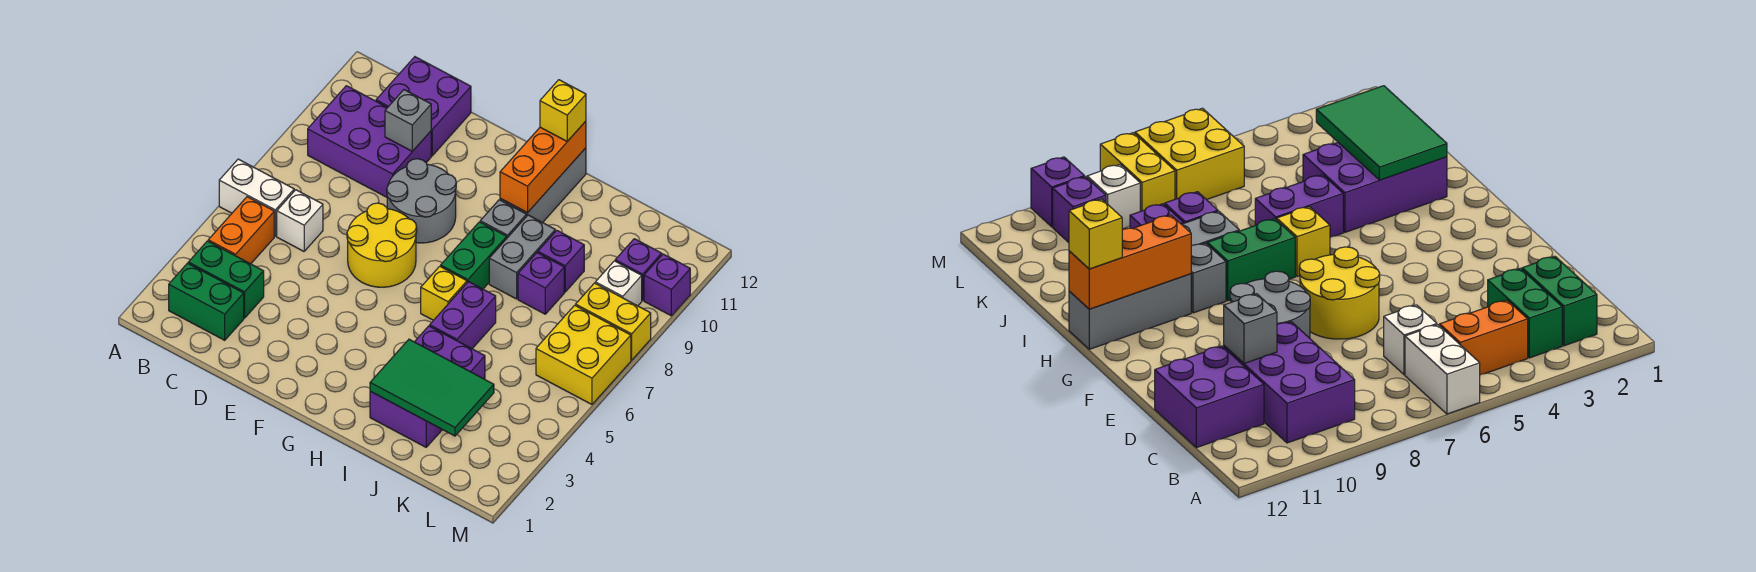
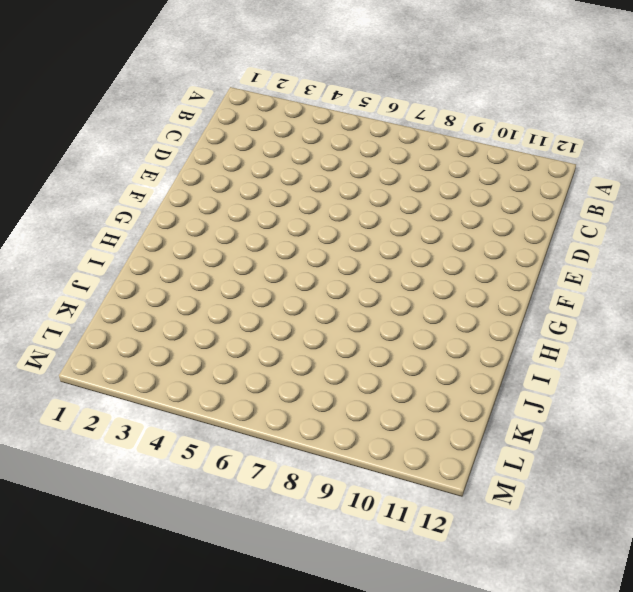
none -> white 1x2 brick [219,159,294,236]
none -> green 1x2 brick [169,263,244,340]
none -> green 1x2 brick [188,241,264,318]

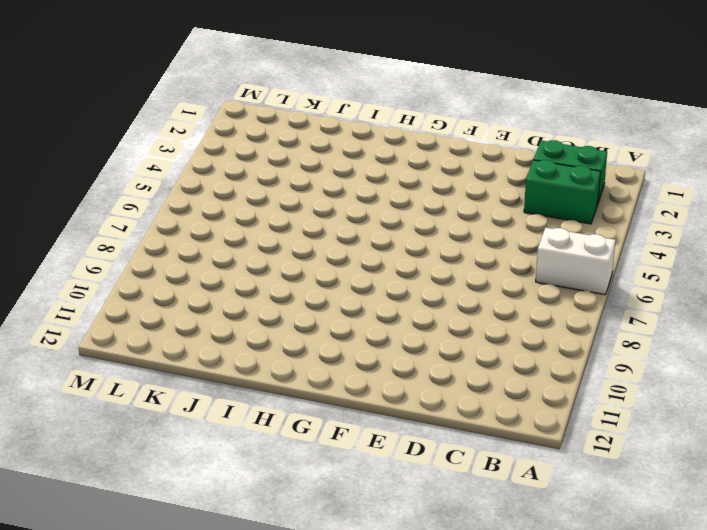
none -> orange 1x2 brick [208,197,274,264]
none -> purple 2x3 brick [308,86,431,197]
none -> white 1x1 brick [277,190,323,251]

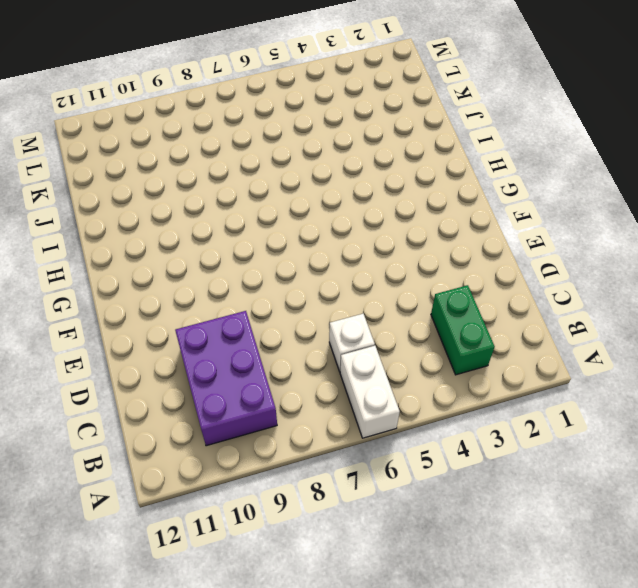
none -> green 1x2 brick [169,263,244,340]
none -> orange 1x2 brick [208,197,274,264]
none -> purple 2x2 brick [376,57,471,156]

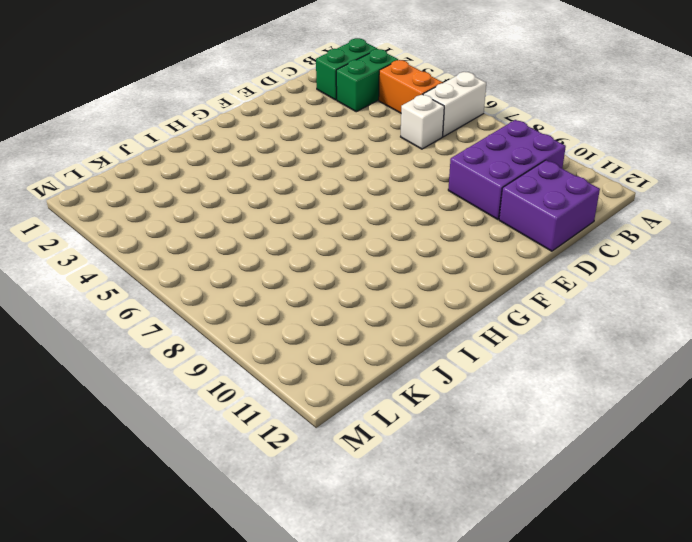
none -> yellow 2x2 round brick [347,203,417,287]
none -> grey 2x2 round brick [387,159,456,243]
none -> yellow 1x1 brick [421,266,467,320]

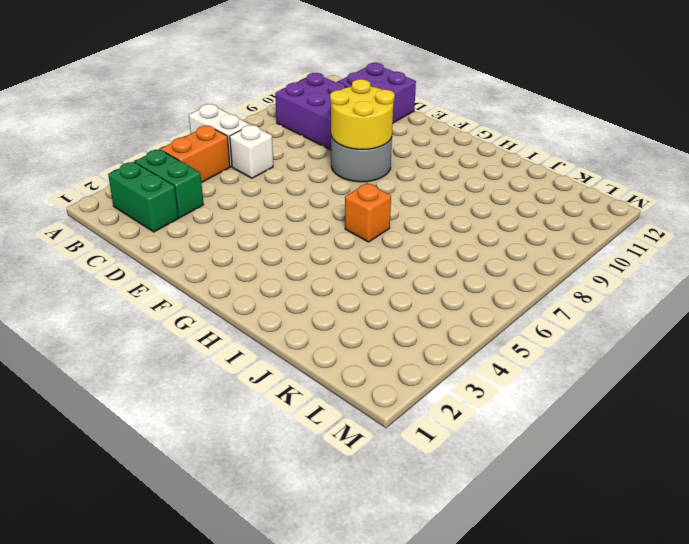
yellow 2x2 round brick [330,79,395,150] -> yellow 2x2 round brick moved to [347,203,417,287]
orange 1x1 brick [345,183,391,242] -> yellow 1x1 brick [421,266,467,320]
none -> green 1x2 brick [441,222,507,289]
none -> grey 1x1 brick [480,200,527,238]
none -> grey 1x3 brick [500,148,586,223]

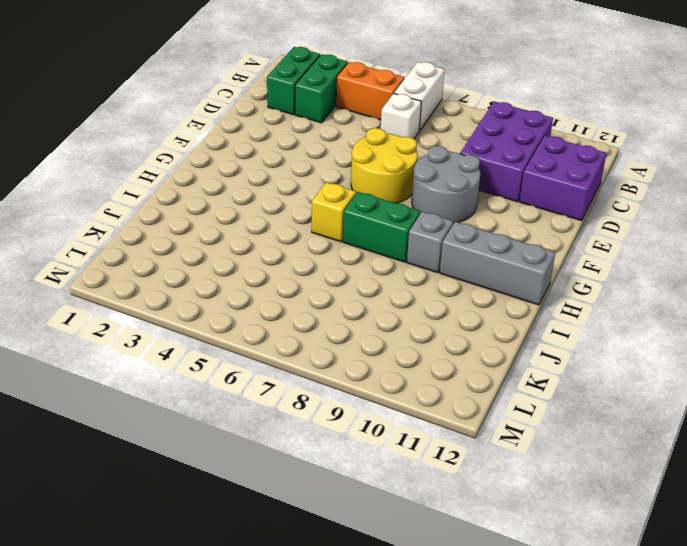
none -> purple 2x3 brick [370,326,485,447]
none -> purple 1x2 brick [430,282,496,349]
none -> grey 1x2 brick [489,215,555,299]

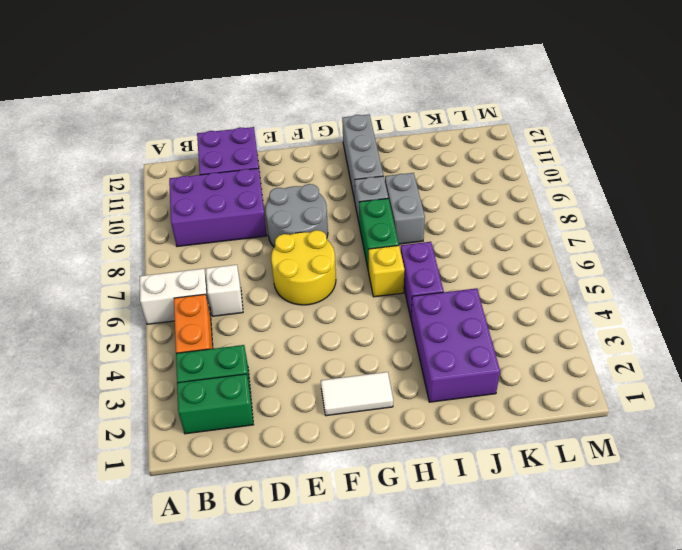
white 1x2 tile [321,372,393,416] -> none
none -> purple 1x1 brick [518,253,564,314]
none -> purple 1x1 brick [538,230,584,292]
none -> yellow 2x2 brick [536,305,631,404]

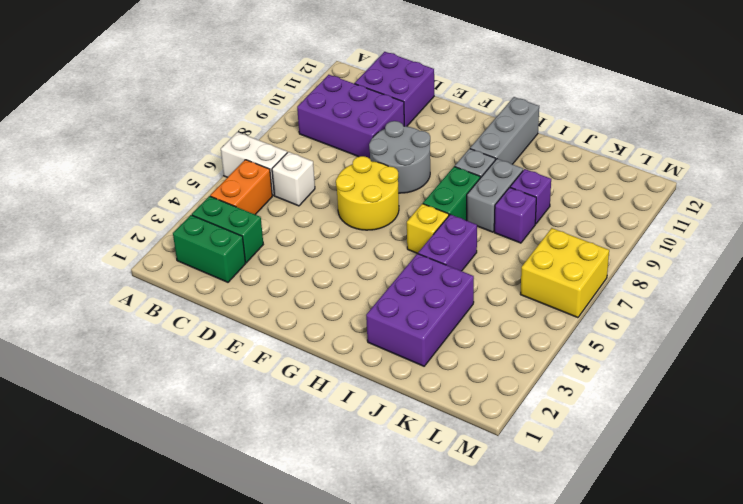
none -> yellow 1x2 brick [576,283,651,360]
none -> white 1x1 brick [595,261,642,306]
none -> purple 1x1 brick [615,239,662,300]

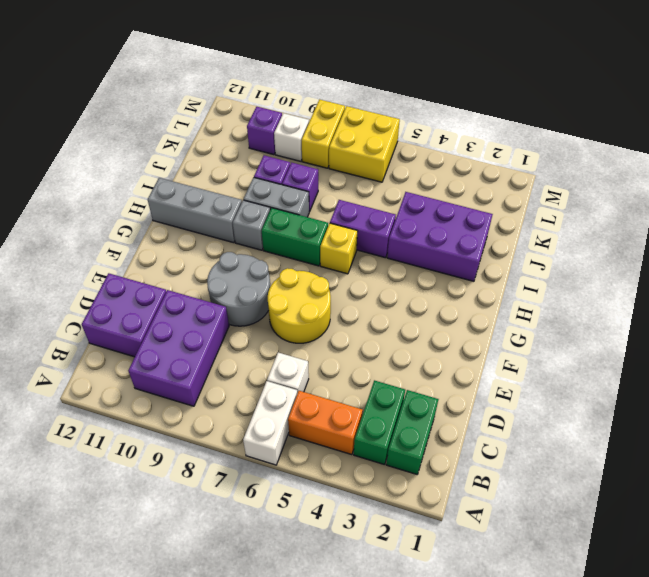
none -> purple 1x1 brick [644,254,690,316]
none -> grey 1x1 brick [385,90,431,151]
none -> orange 1x3 brick [500,121,586,213]

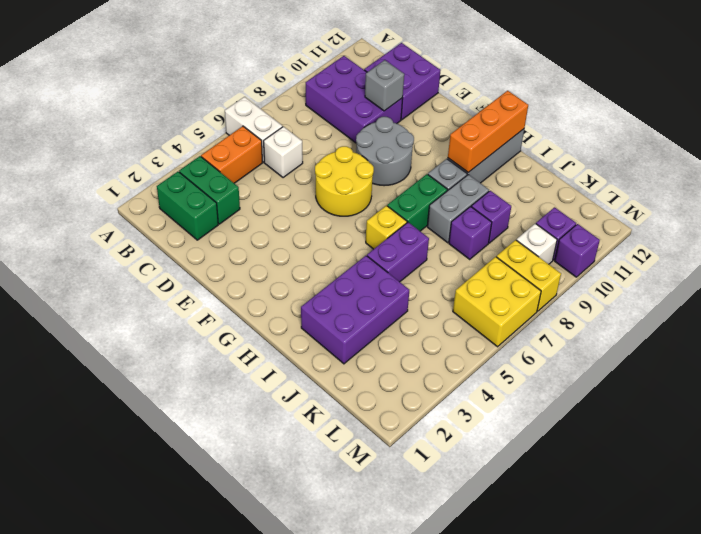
none -> green 2x3 tile [370,339,494,436]
none -> yellow 1x1 brick [540,80,586,141]

